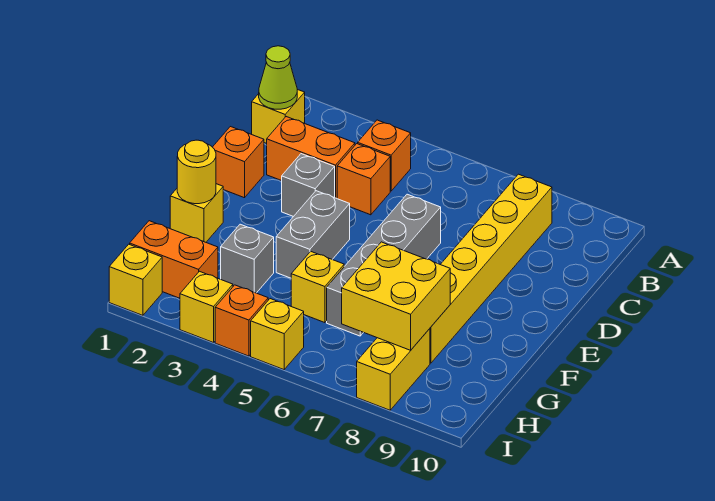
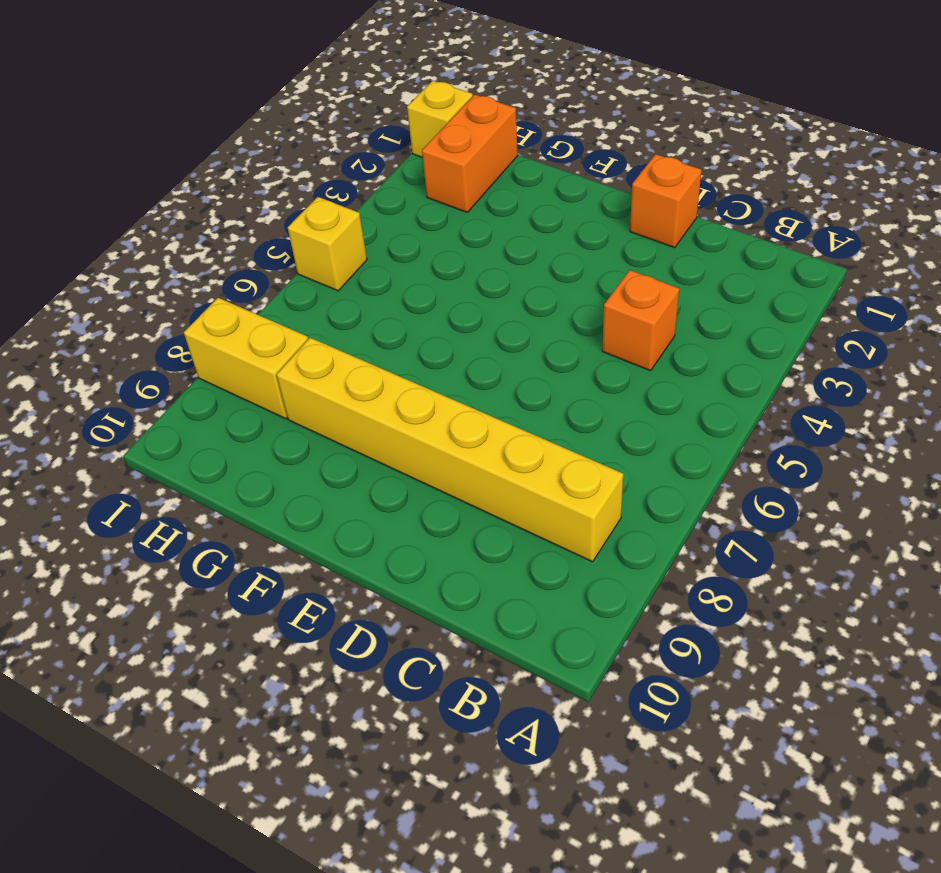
none -> yellow 1x1 brick [252,89,305,144]
none -> orange 1x1 brick [358,120,411,191]
none -> orange 1x2 brick [267,117,355,198]

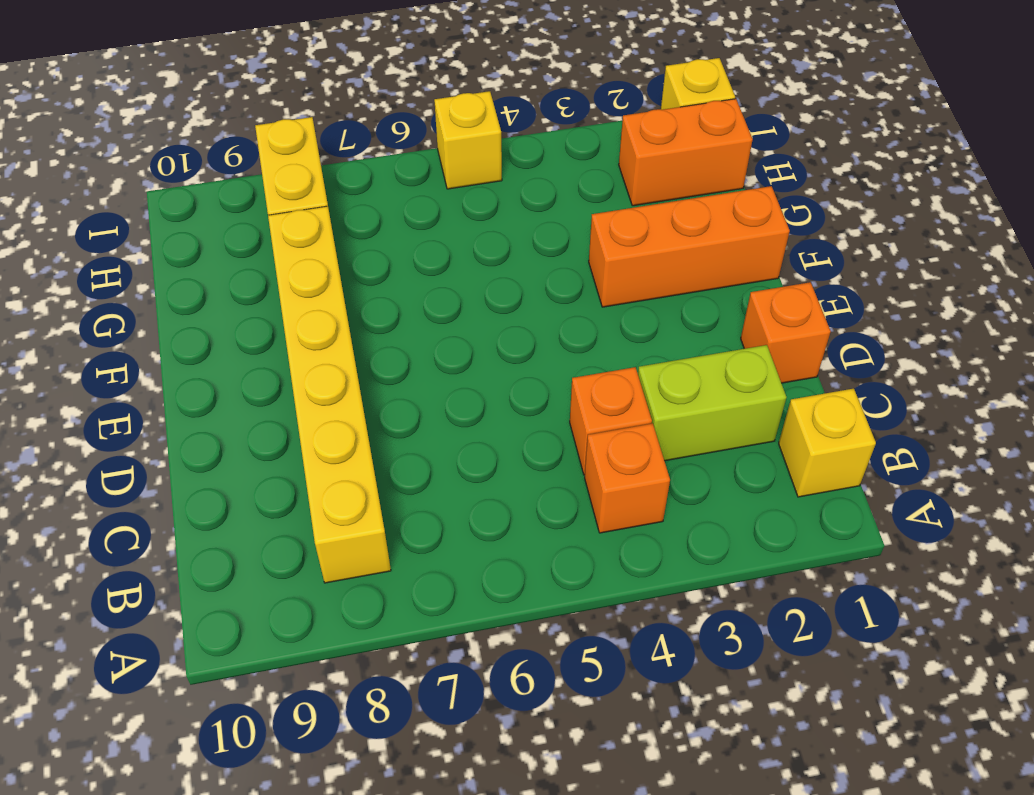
lime 1x2 brick [638,345,786,461] -> orange 1x2 brick [267,117,355,198]
orange 1x3 brick [589,186,790,307] -> yellow 1x1 brick [170,184,223,242]
none -> grey 1x1 brick [282,154,335,217]
none -> grey 1x4 brick [327,194,441,336]
none -> grey 1x2 brick [276,191,350,278]

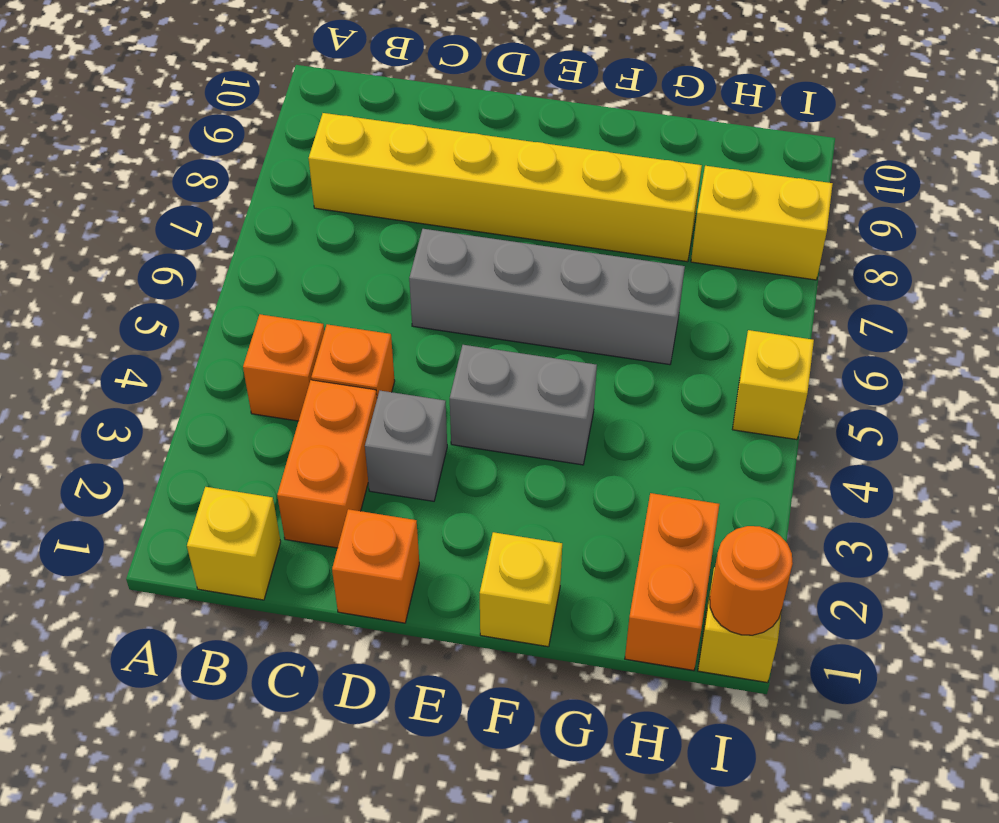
orange 1x1 round brick [710,526,793,635] -> none
none -> grey 1x1 brick [221,224,274,293]
none -> yellow 1x1 brick [291,252,344,323]
none -> yellow 1x1 brick [180,271,233,343]

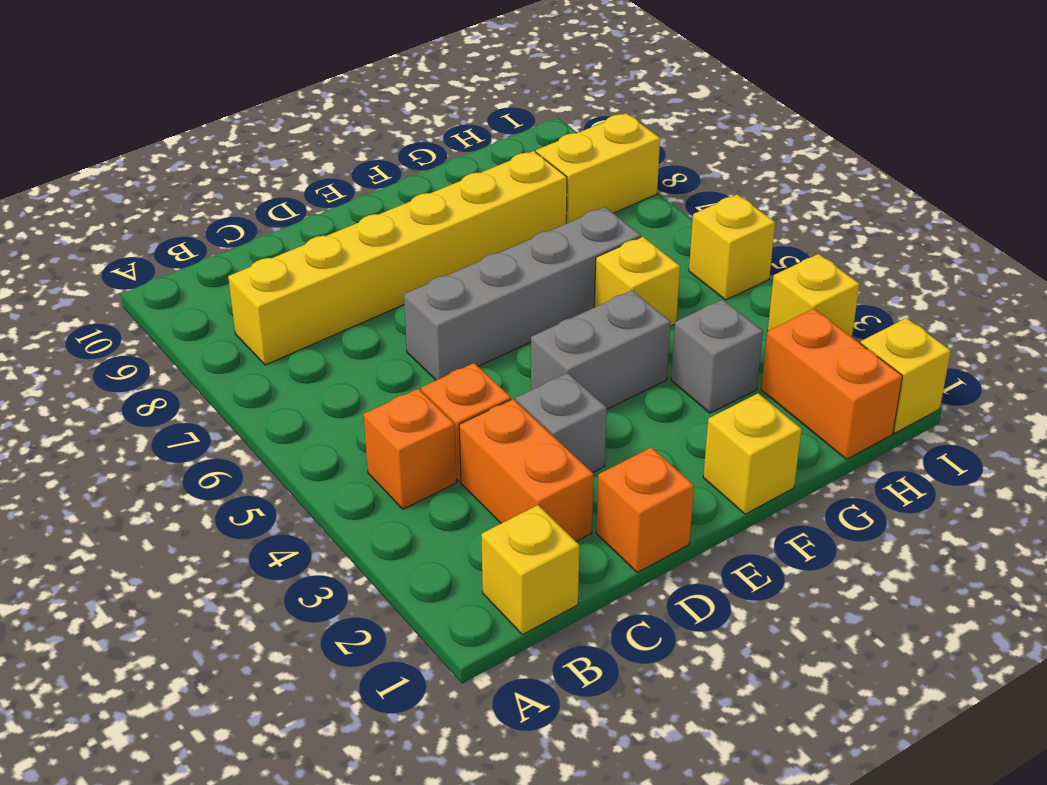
none -> orange 1x1 brick [215,285,268,356]
none -> lime 1x1 cone [259,46,297,109]
none -> yellow 1x1 round brick [177,140,216,204]

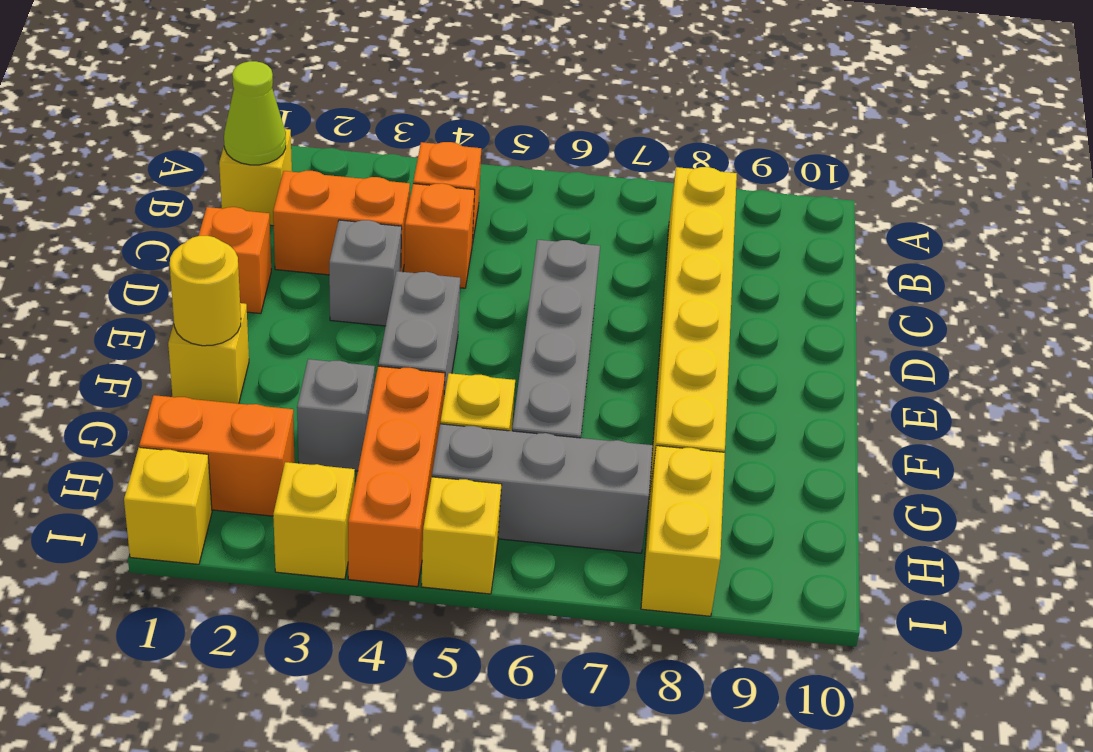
orange 1x3 brick [348,366,445,587] -> orange 1x1 brick [215,285,268,356]
grey 1x3 brick [432,424,653,553] -> none
none -> yellow 2x2 brick [342,242,450,350]

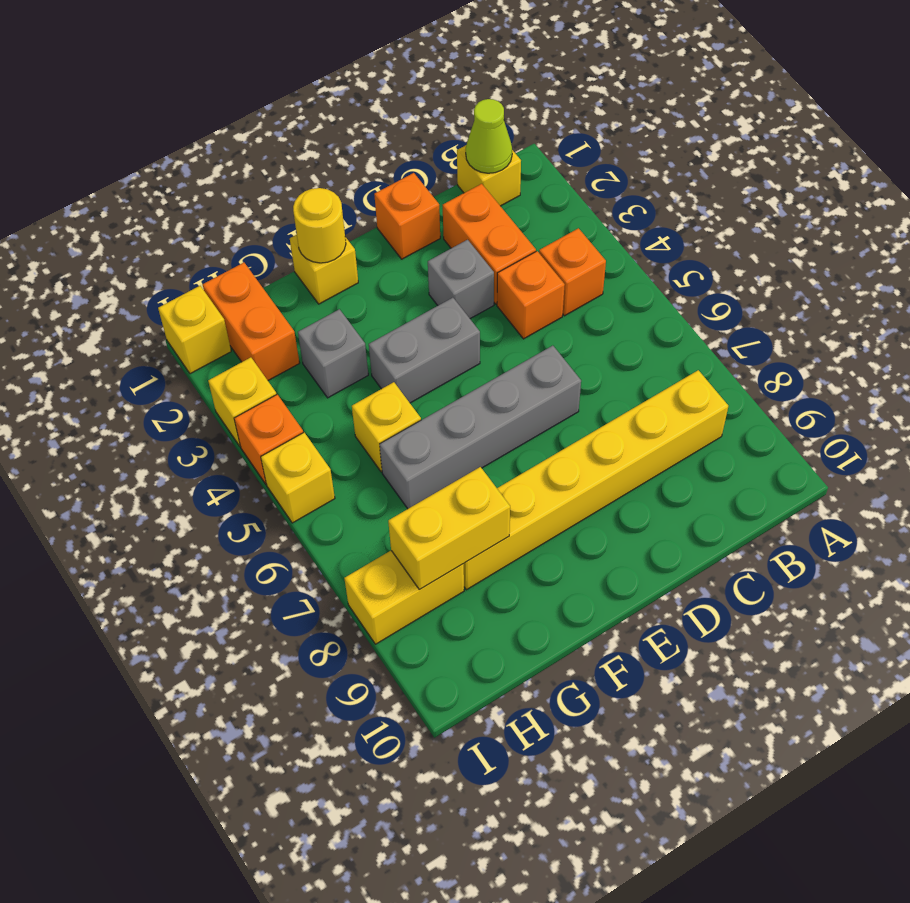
yellow 1x2 brick [388,467,510,590] -> yellow 2x2 brick [342,242,450,350]

